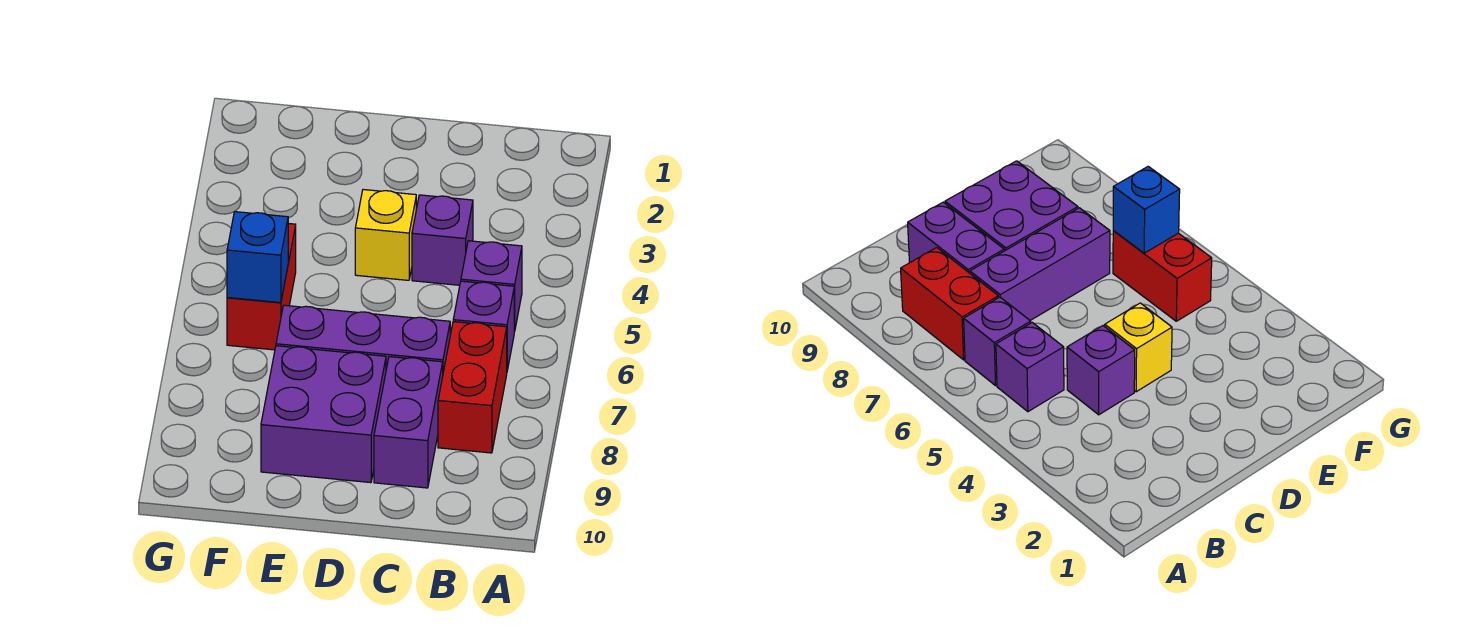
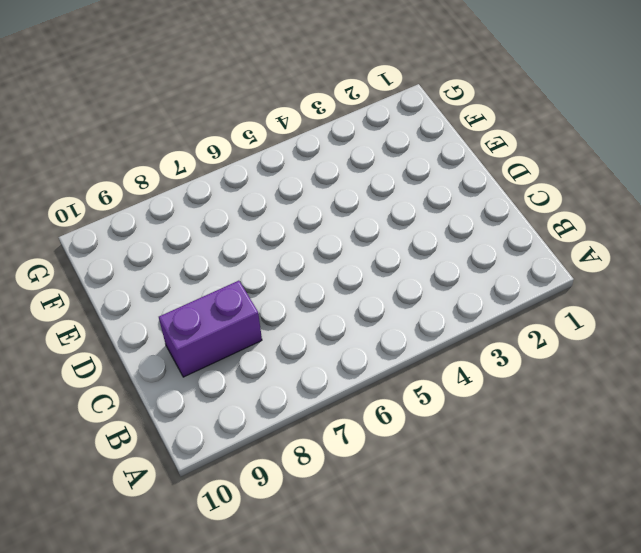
none -> purple 1x1 brick [461,241,522,331]
none -> purple 1x1 brick [453,281,514,370]

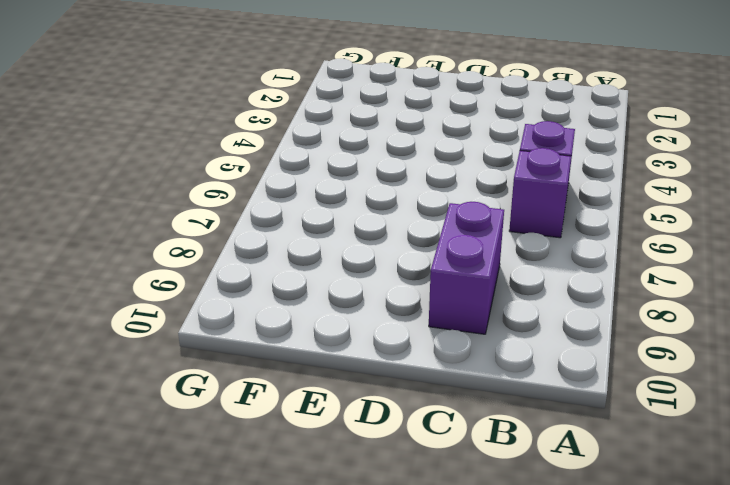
none -> red 1x2 brick [438,322,507,453]
none -> purple 1x1 brick [412,195,473,285]

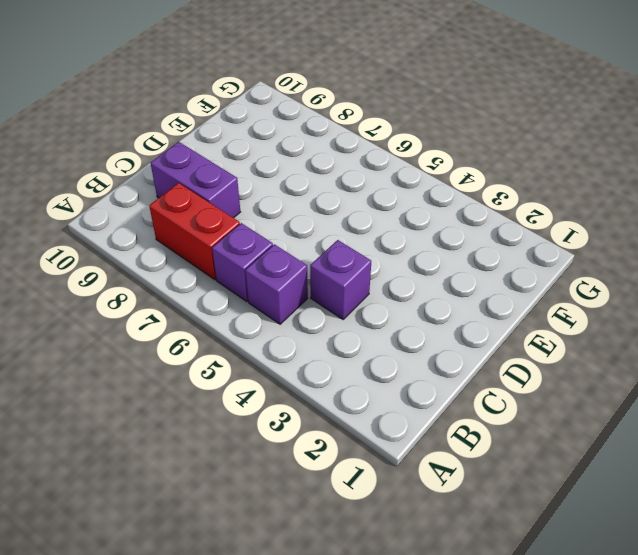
none -> purple 1x3 brick [276,305,450,372]
none -> yellow 1x1 brick [355,190,416,280]

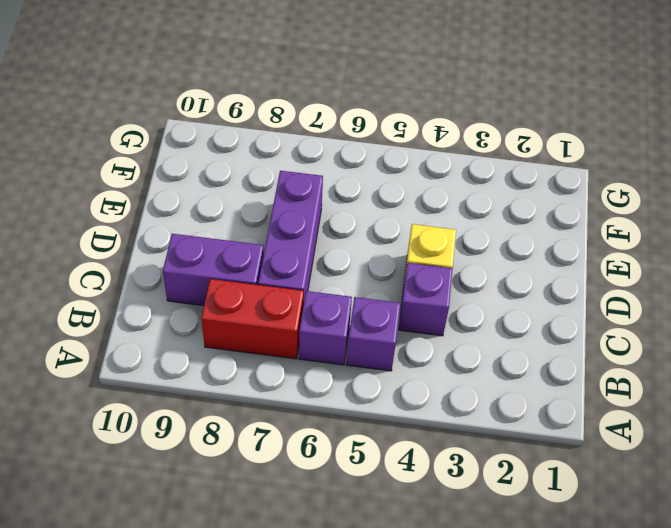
none -> purple 2x2 brick [261,346,386,483]
none -> red 1x2 brick [227,223,296,350]

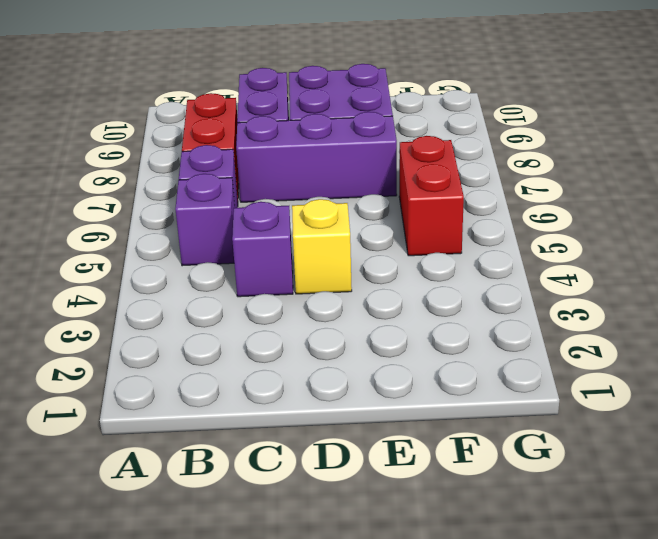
none -> blue 1x1 brick [227,212,288,303]

